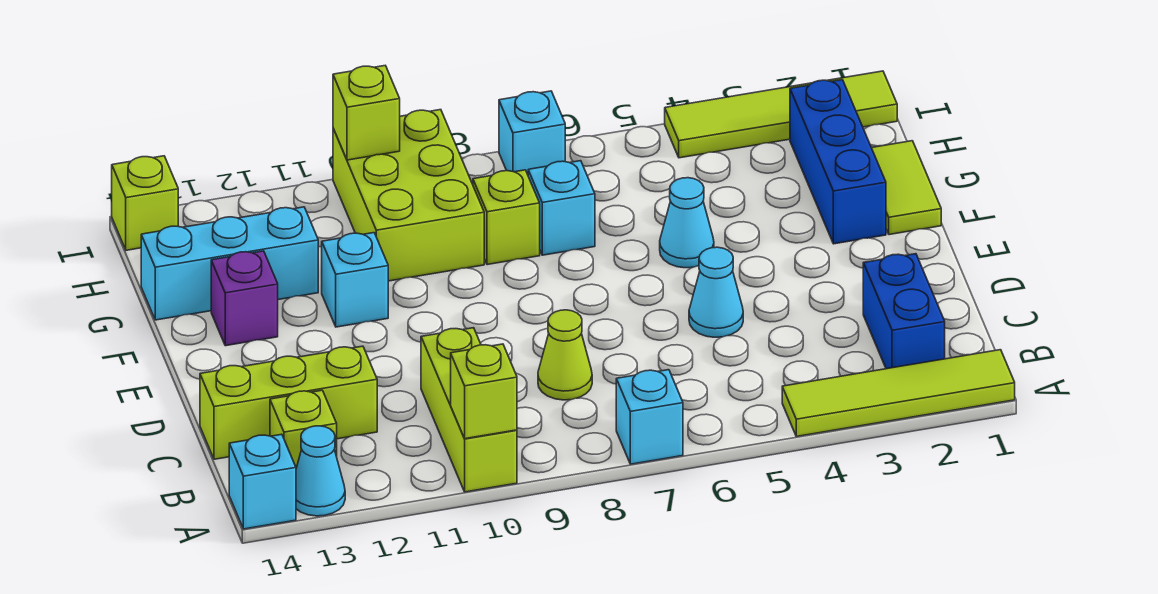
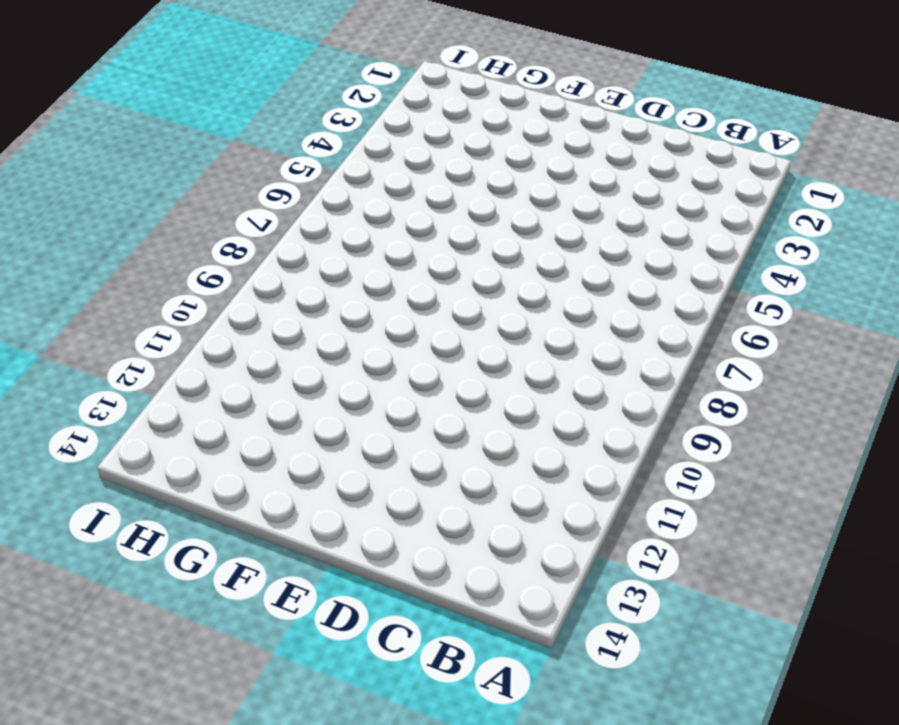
none -> lime 1x4 tile [782,350,1015,436]
none -> cyan 1x1 brick [616,370,683,464]
none -> lime 1x3 brick [421,328,517,492]

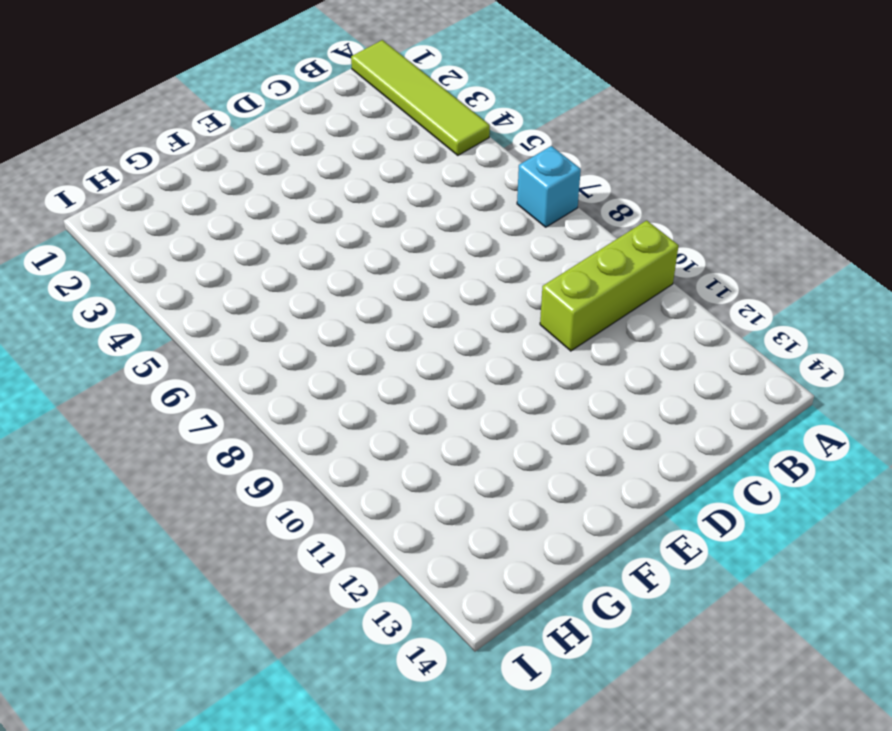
none -> cyan 1x1 cone [296,426,345,516]
none -> cyan 1x1 brick [229,434,296,529]
none -> blue 1x2 brick [863,254,945,369]

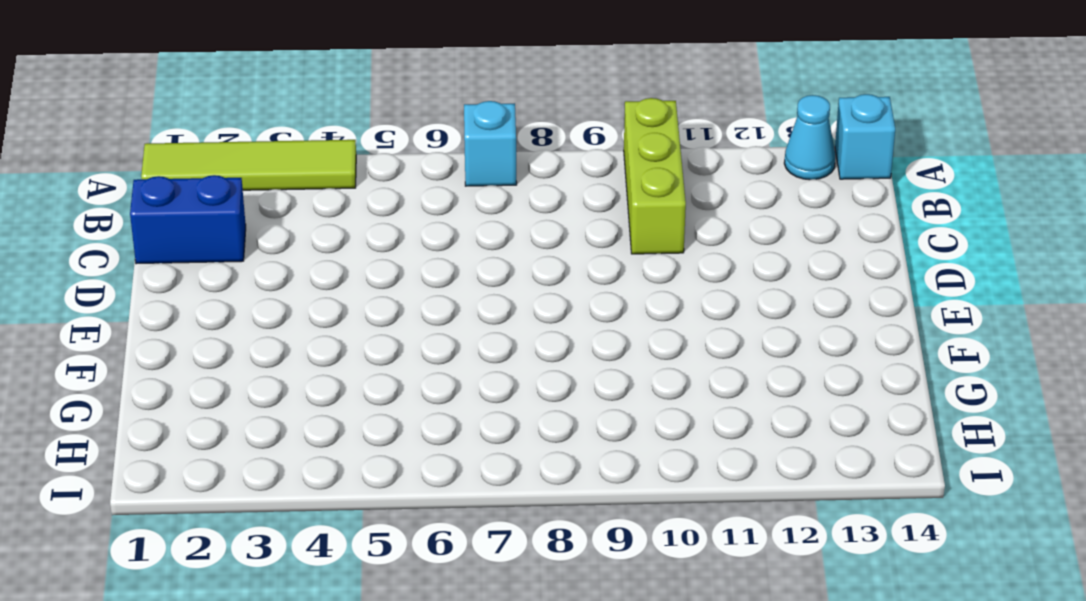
blue 1x2 brick [130,175,246,264] -> blue 1x2 brick turned to [863,254,945,369]
none -> lime 1x1 brick [270,390,337,468]
none -> lime 1x1 cone [538,310,592,400]
none -> lime 1x3 brick [200,346,377,459]

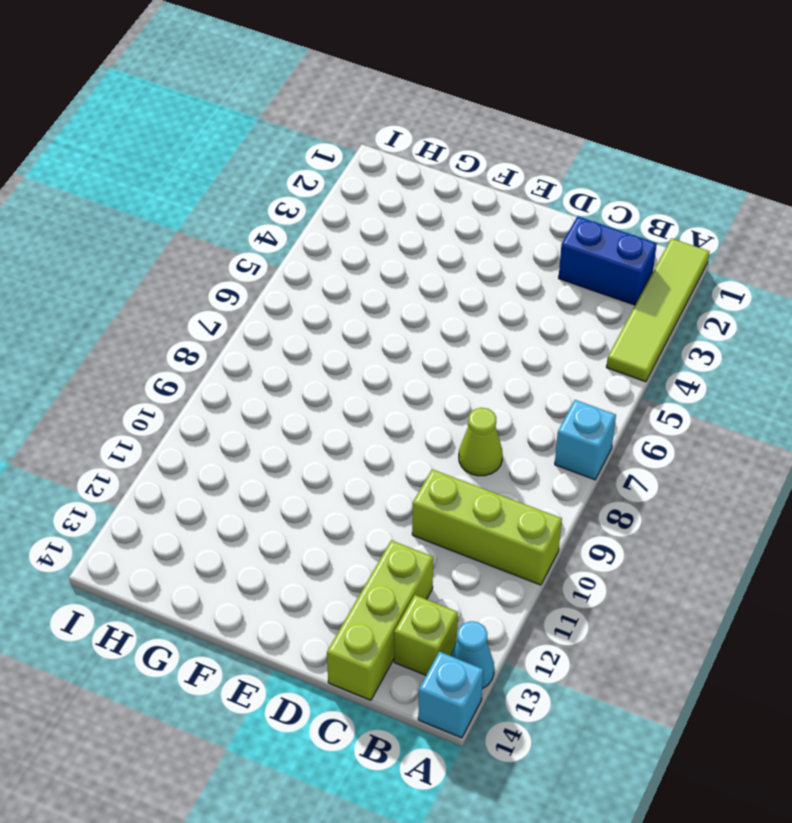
none -> cyan 1x1 cone [689,247,743,337]
none -> lime 1x2 tile [872,141,941,235]
none -> blue 1x3 brick [790,80,886,244]

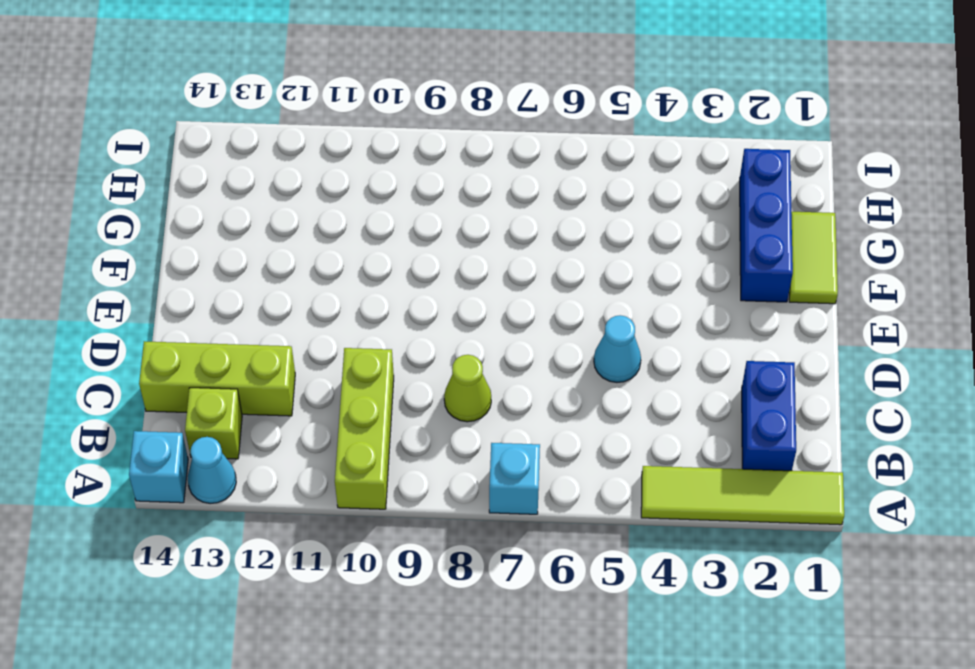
none -> cyan 1x1 cone [660,178,714,268]
none -> cyan 1x1 brick [322,233,388,327]
none -> purple 1x1 brick [211,251,278,346]

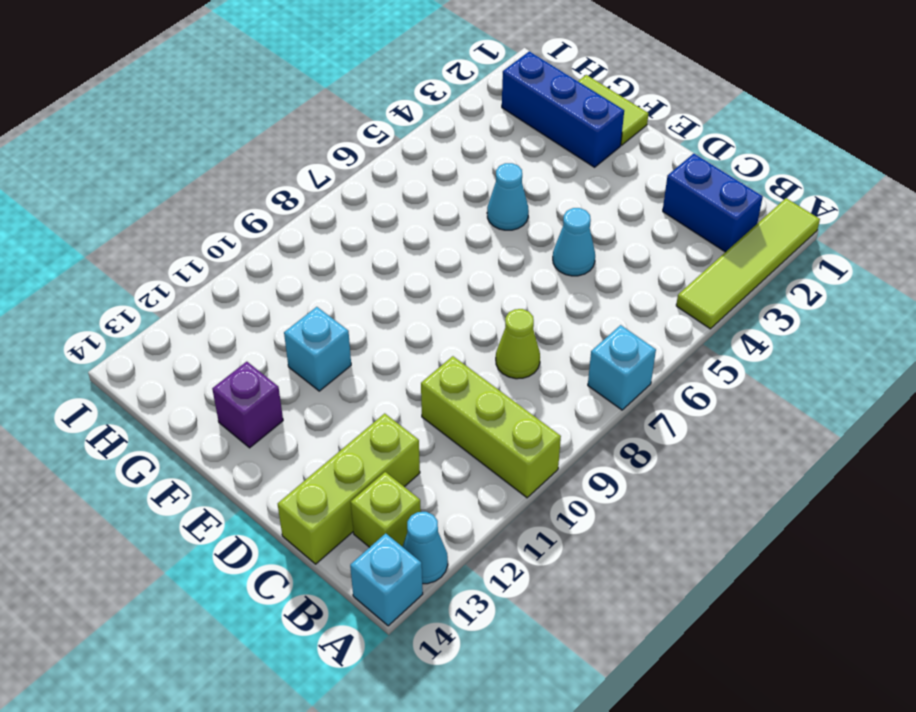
none -> cyan 1x1 brick [528,161,595,255]
none -> lime 1x1 brick [473,170,540,265]
none -> lime 2x3 brick [333,110,484,281]

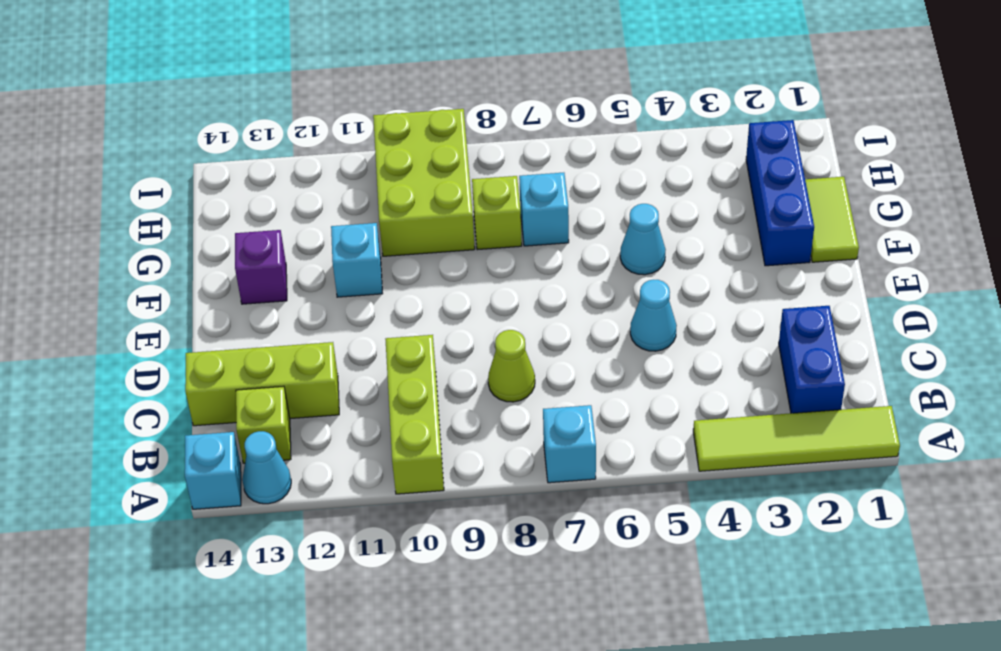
none -> cyan 1x3 brick [141,207,318,320]
none -> lime 1x4 tile [665,71,897,158]
none -> cyan 1x1 brick [499,91,565,174]

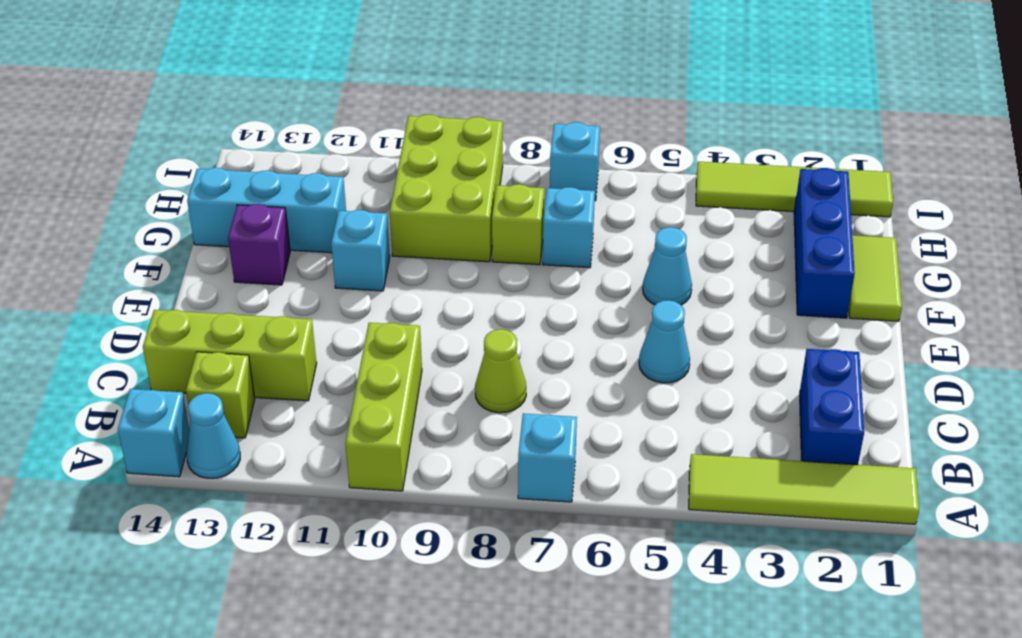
none -> lime 1x1 brick [112,156,178,250]
none -> lime 1x1 brick [451,344,517,439]
none -> lime 1x1 brick [333,66,400,160]

